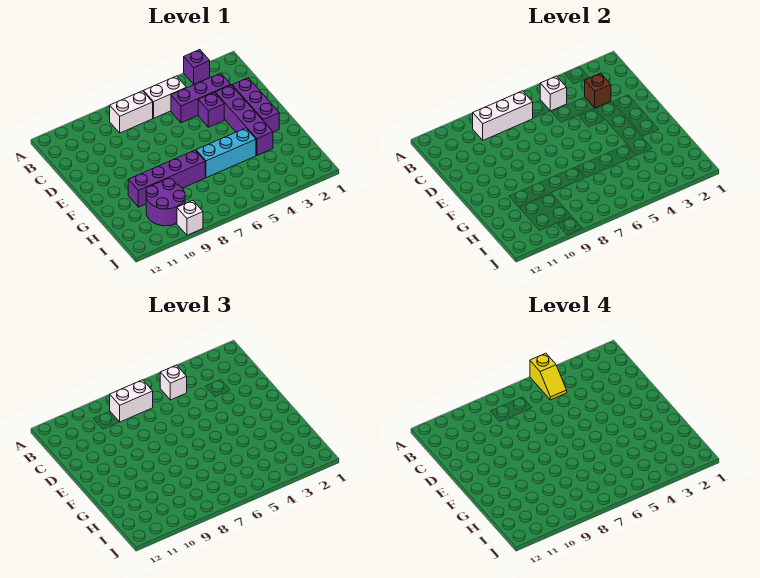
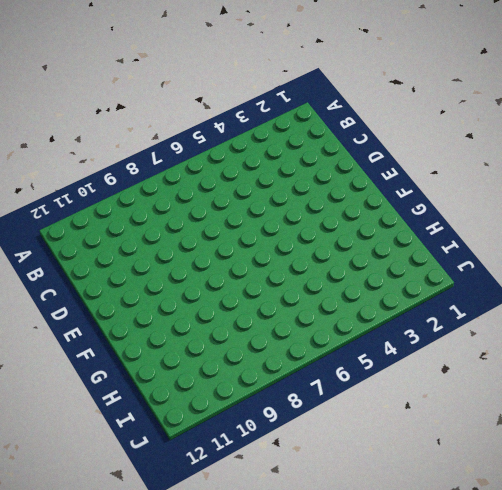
none -> purple 1x1 brick [184,50,210,84]
none -> white 1x2 brick [143,76,187,118]
none -> white 1x2 brick [110,91,153,133]

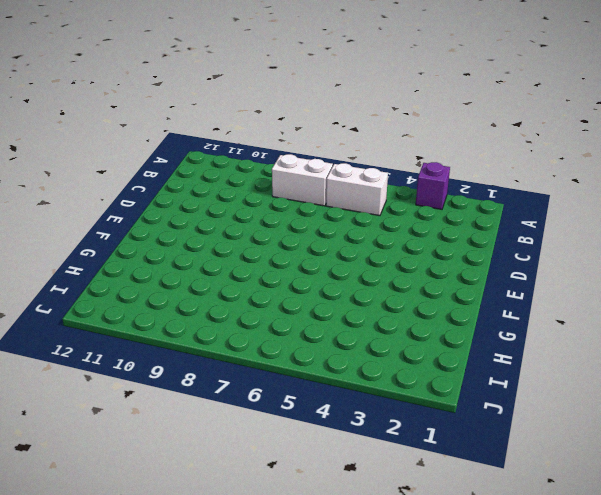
none -> purple 1x3 brick [171,73,231,123]
none -> purple 1x3 brick [232,78,279,132]
none -> purple 1x4 brick [215,85,273,155]

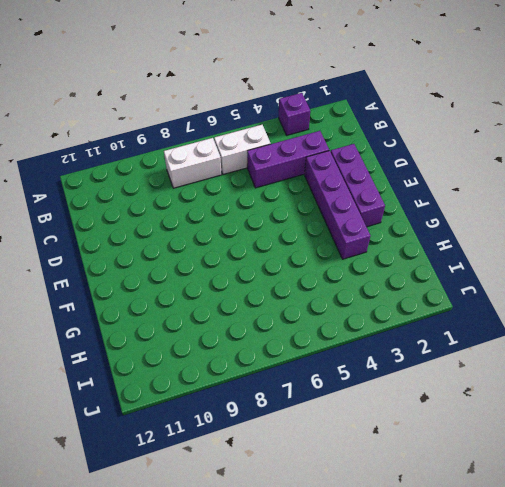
none -> purple 1x1 brick [198,92,224,127]
none -> cyan 1x3 brick [196,128,256,178]
none -> purple 1x4 brick [128,150,205,207]

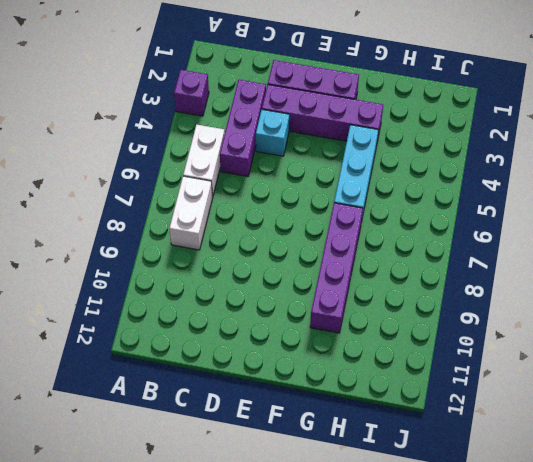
cyan 1x1 brick [256,109,289,156] -> purple 1x1 brick [198,92,224,127]
none -> purple 2x2 round brick [146,179,185,226]
none -> white 1x1 brick [177,201,203,235]
none -> white 1x1 brick [540,76,567,111]

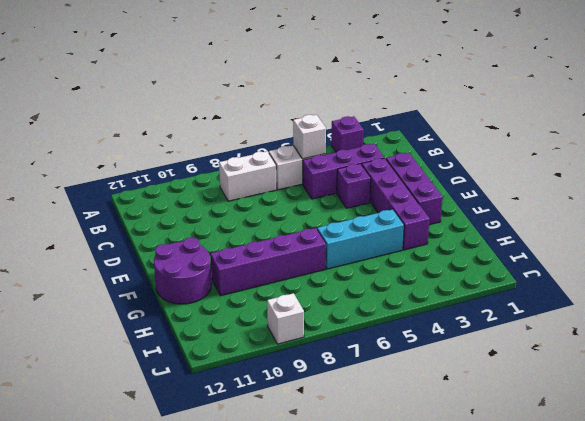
purple 2x2 round brick [154,238,212,304] -> purple 2x2 round brick moved to [146,179,185,226]
none -> white 1x3 brick [473,91,533,140]
none -> brown 1x1 brick [585,73,611,108]
none -> white 1x1 brick [160,365,187,400]

